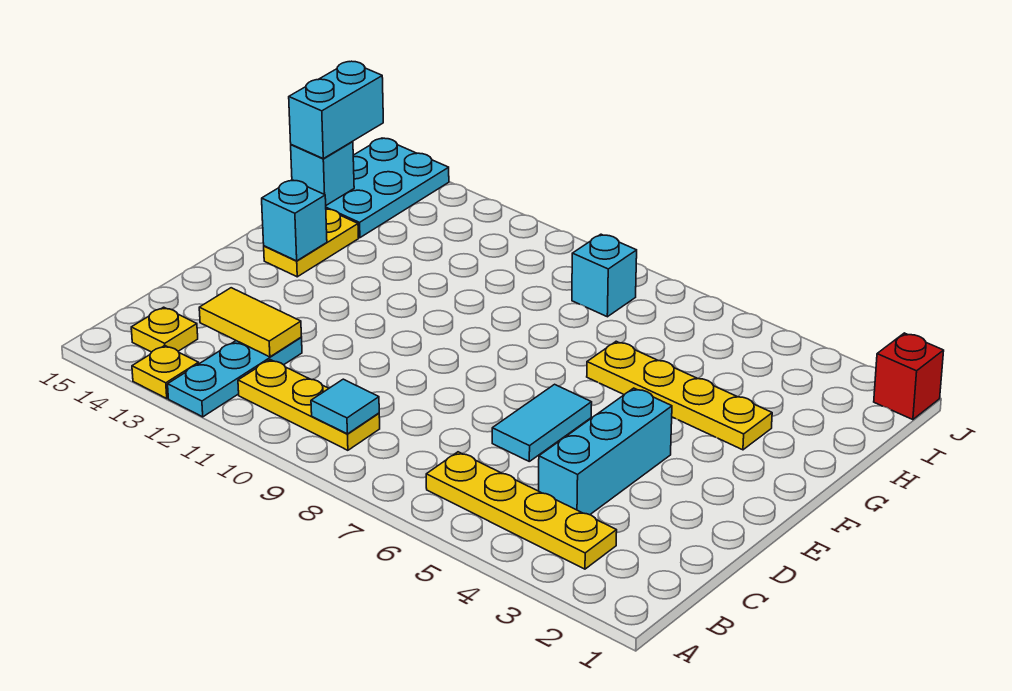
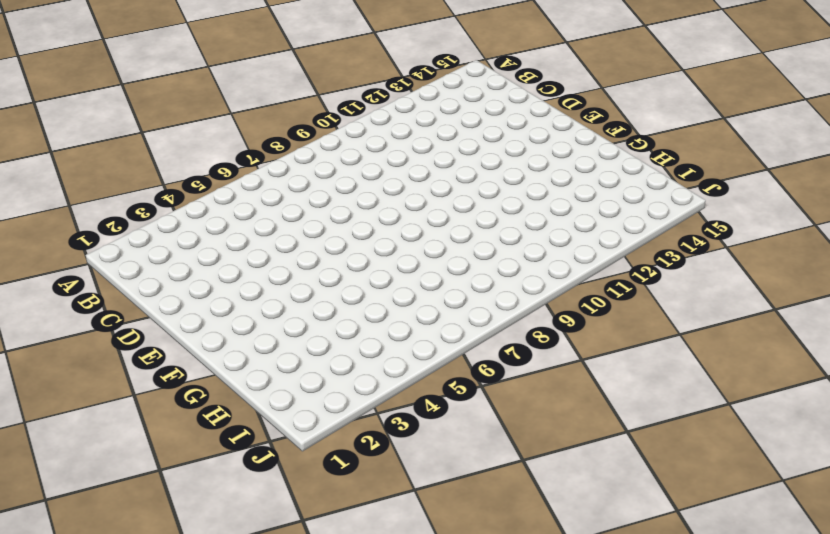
none -> cyan 1x3 plate [168,338,302,417]
none -> yellow 1x1 plate [132,346,199,398]
none -> yellow 1x4 plate [426,452,617,569]

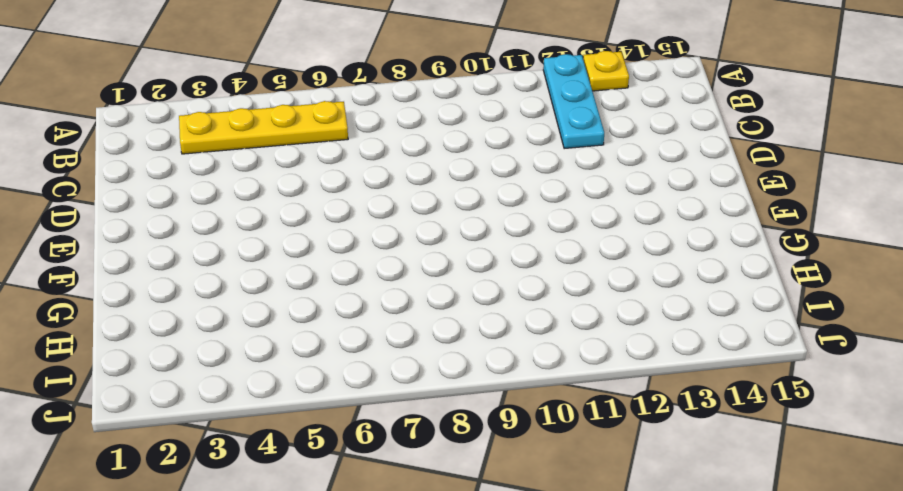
none -> yellow 1x3 plate [238,360,380,450]
none -> yellow 1x1 plate [131,307,198,352]
none -> cyan 1x3 brick [539,388,672,515]

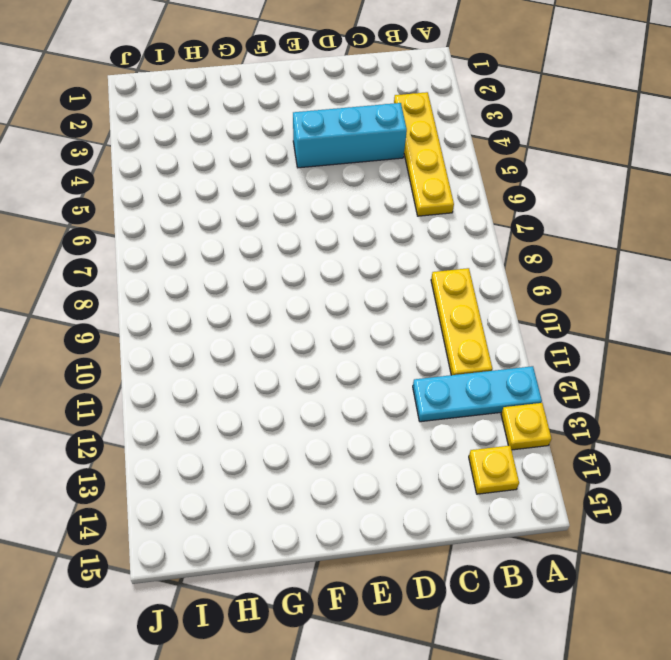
none -> cyan 1x2 tile [492,384,592,461]
none -> yellow 1x2 plate [264,209,359,277]
none -> yellow 1x4 plate [587,341,772,450]

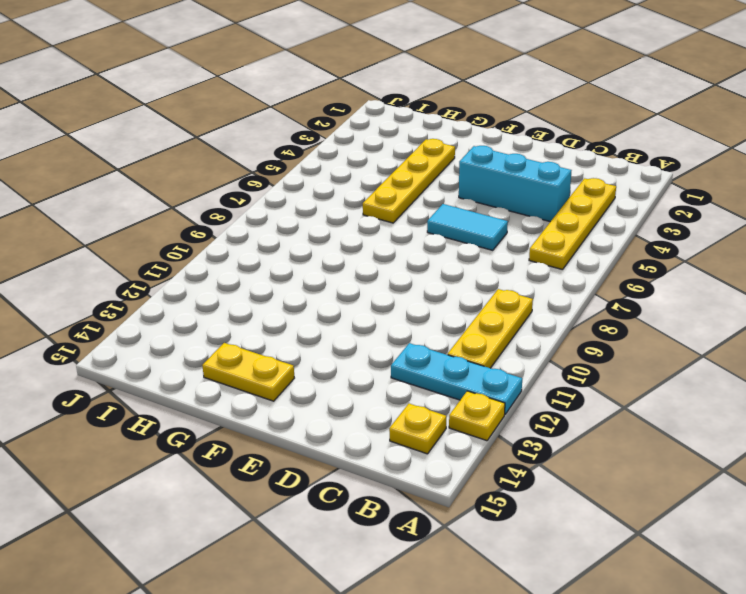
none -> cyan 2x3 plate [326,138,449,238]
none -> cyan 1x1 brick [572,234,637,317]
none -> red 1x1 brick [874,333,944,420]

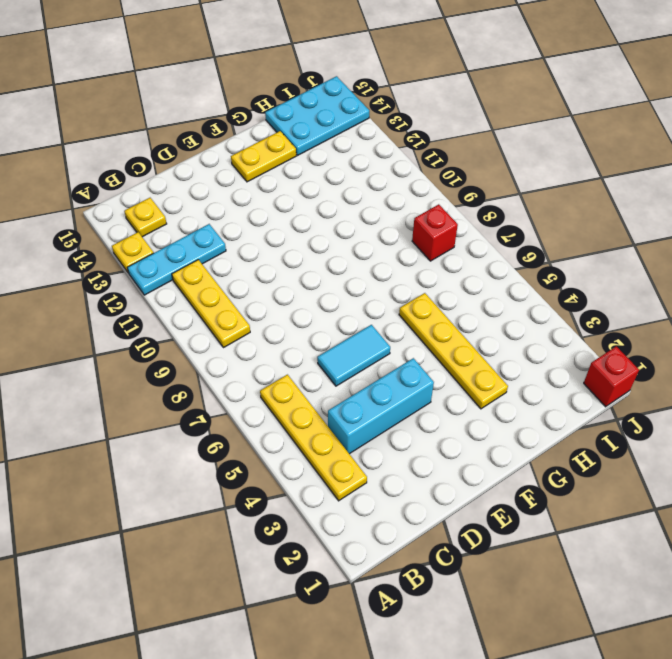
red 1x1 brick [412,204,458,261] -> cyan 1x1 brick [572,234,637,317]
none -> cyan 1x1 tile [311,379,379,434]
none -> yellow 1x2 tile [199,288,302,357]
none -> cyan 1x1 brick [262,180,327,261]

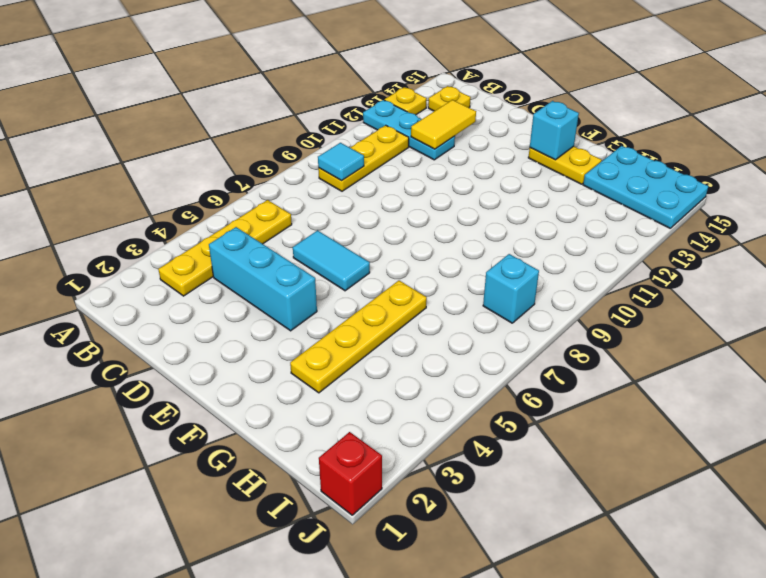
none -> cyan 1x1 brick [291,142,354,205]
none -> cyan 1x2 brick [289,61,383,159]

